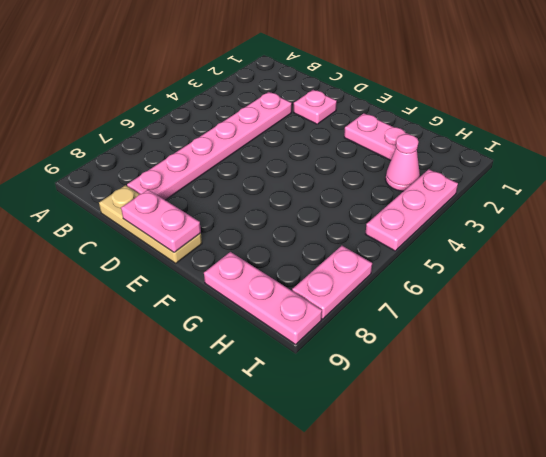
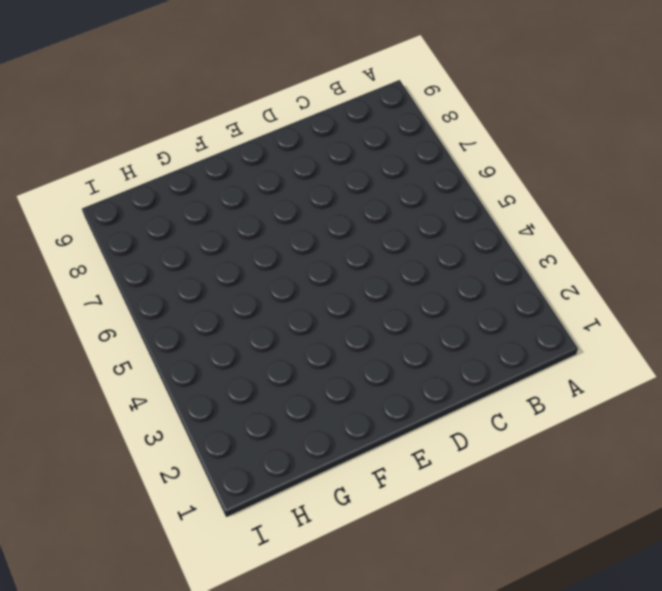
none -> pink 1x6 plate [127,92,292,200]
none -> tan 1x3 plate [99,185,202,263]

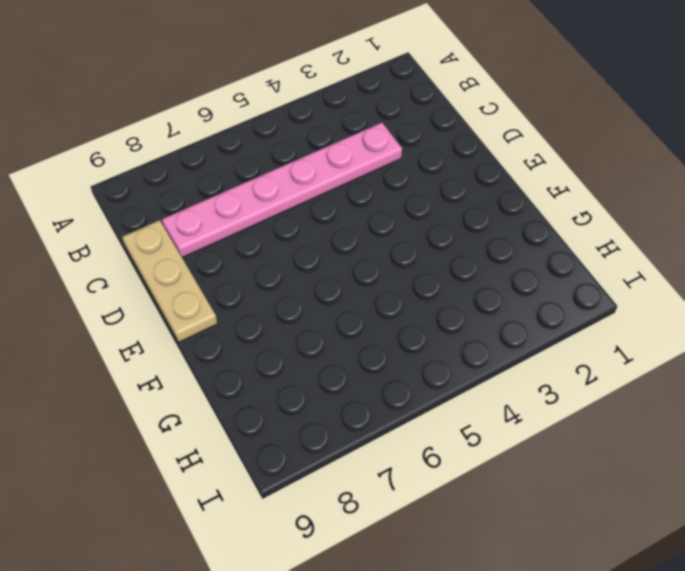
none -> pink 1x1 plate [294,90,337,124]
none -> pink 1x2 plate [344,113,408,160]

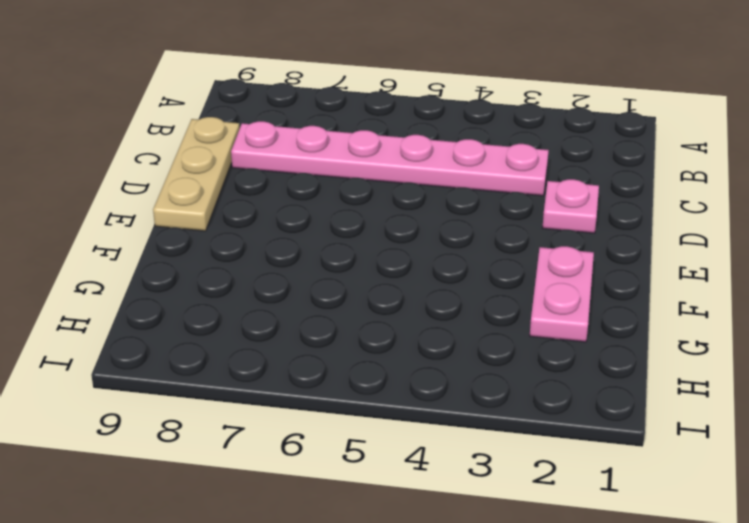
none -> pink 1x3 plate [204,252,322,344]
none -> pink 1x1 cone [385,134,420,191]

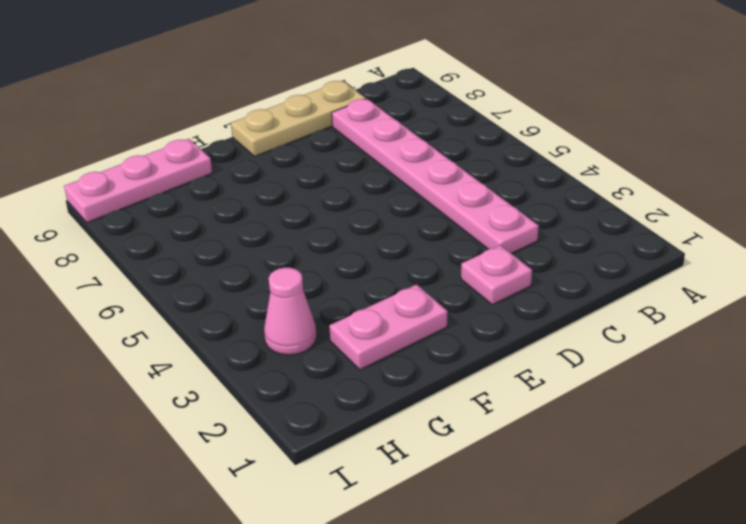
none -> pink 1x3 plate [366,169,458,251]
none -> pink 1x2 plate [292,246,372,319]

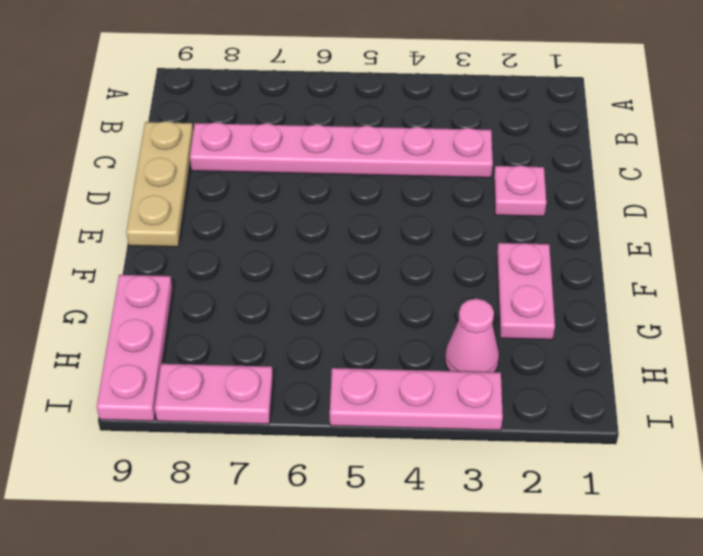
none -> pink 1x2 plate [121,190,201,252]

